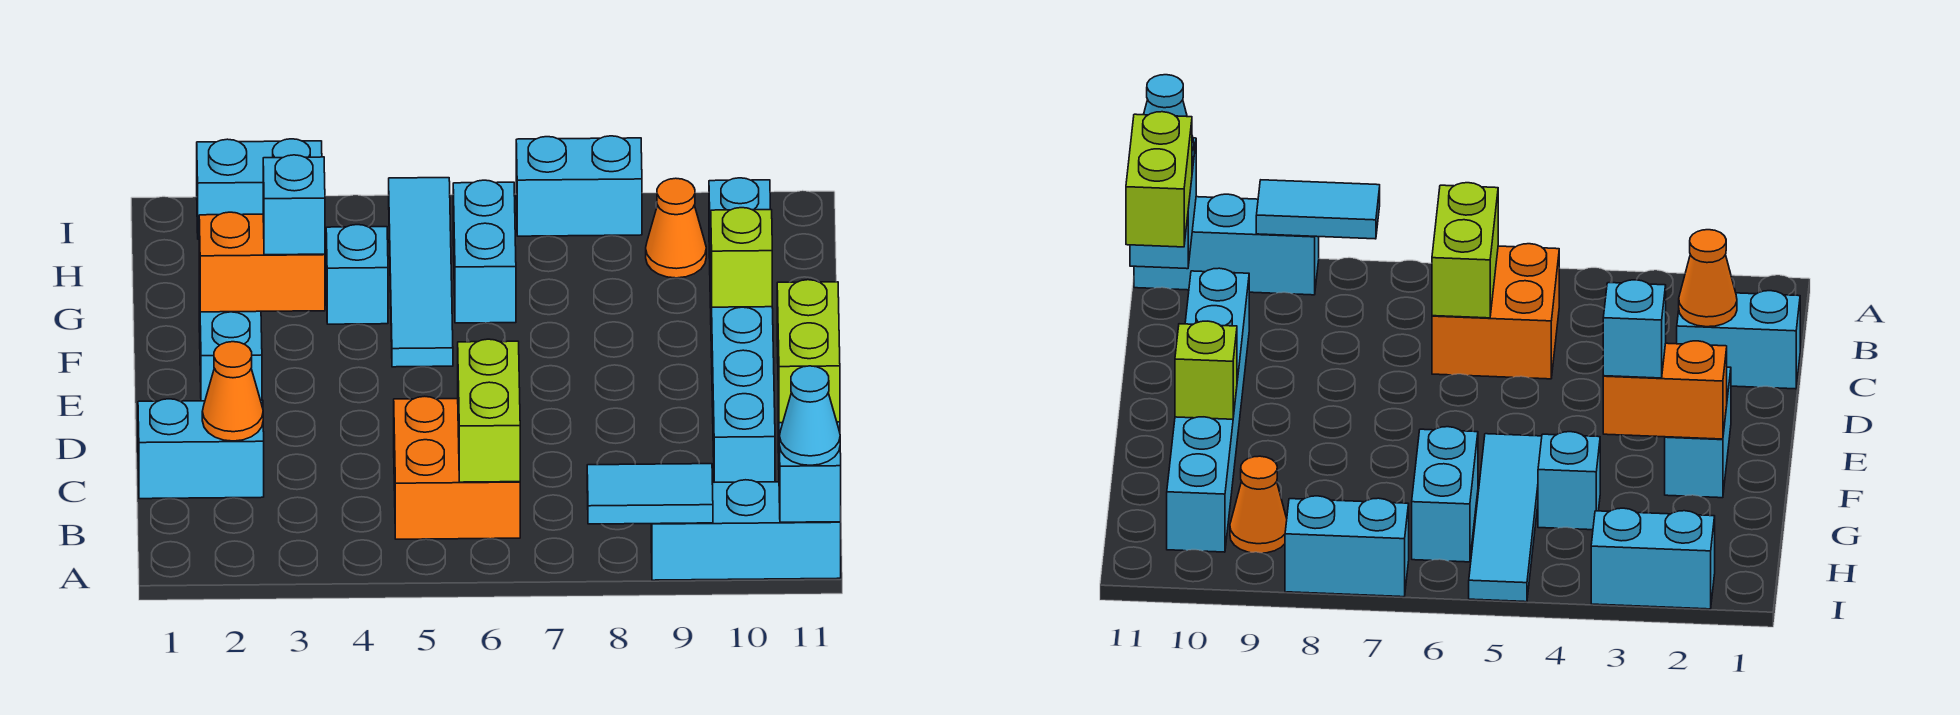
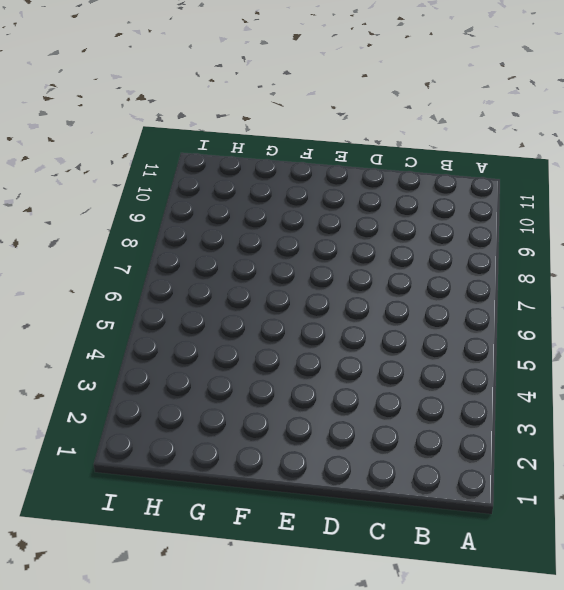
none -> cyan 1x3 brick [651,480,841,580]
none -> orange 2x2 brick [394,396,520,539]
none -> cyan 1x2 brick [138,399,264,499]

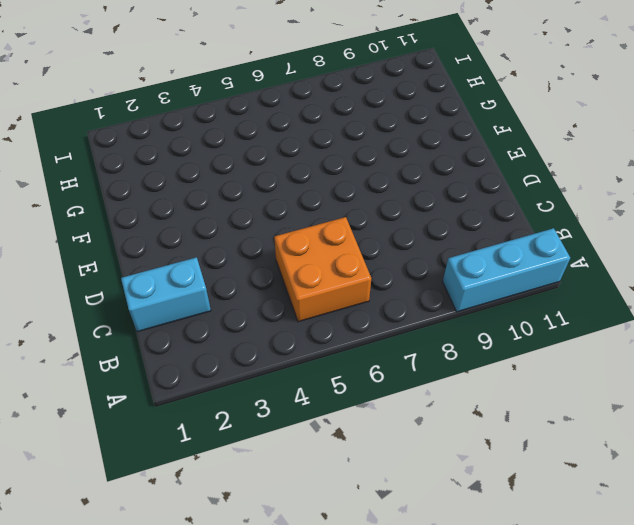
none -> cyan 1x6 brick [709,178,775,482]
none -> cyan 1x2 brick [199,277,262,401]
none -> cyan 1x4 tile [389,178,453,367]

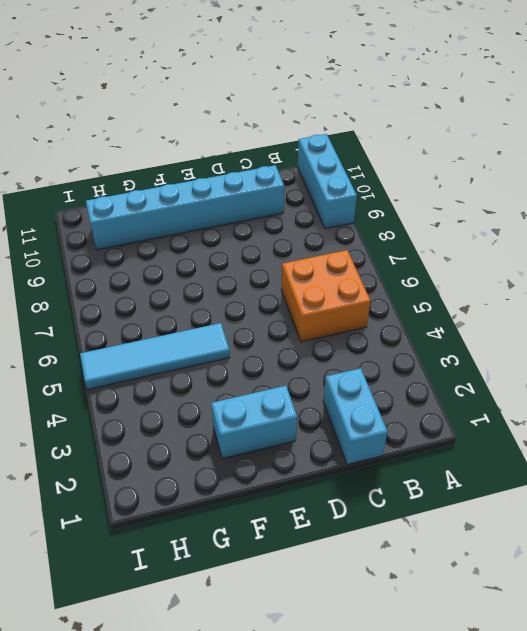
none -> cyan 1x1 brick [326,225,388,324]
none -> cyan 1x2 brick [453,180,516,323]
none -> orange 1x1 cone [646,178,706,278]

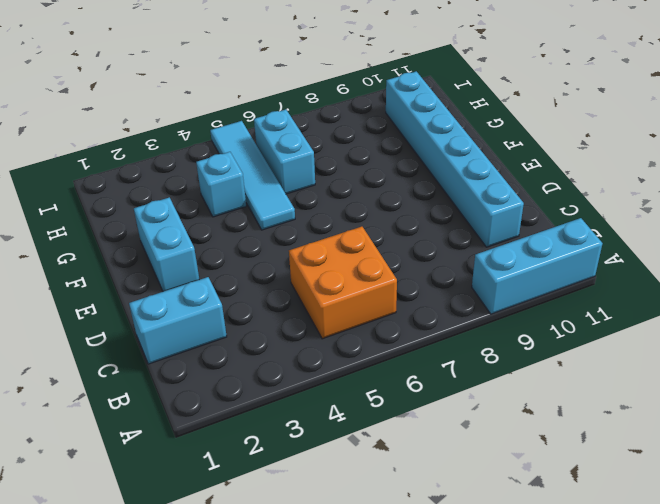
none -> orange 1x1 cone [646,178,706,278]
none -> cyan 1x2 brick [197,139,322,239]
none -> cyan 1x2 brick [516,136,642,236]

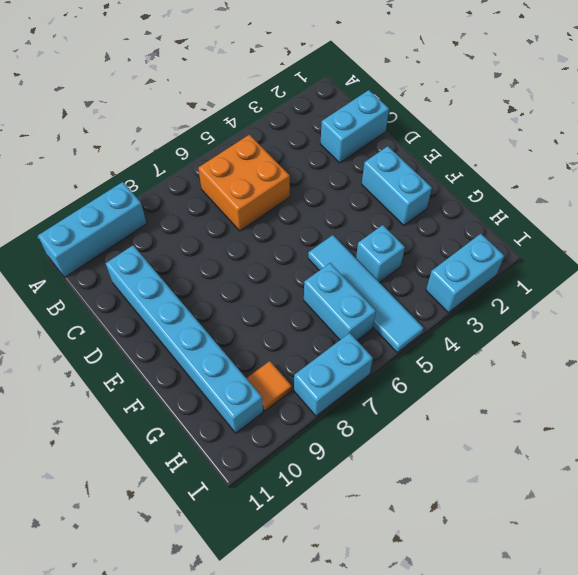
orange 1x1 tile [246,361,292,411] -> orange 1x1 cone [646,178,706,278]
none -> cyan 1x2 tile [587,464,713,524]
none -> cyan 1x2 brick [778,397,841,522]
none -> lime 1x2 brick [458,339,520,482]

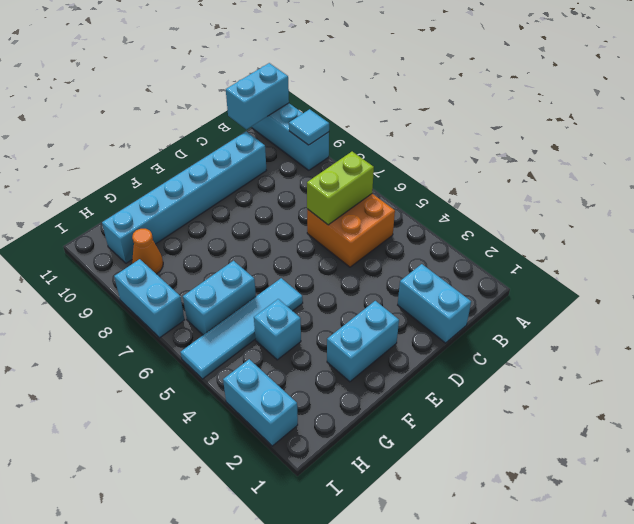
cyan 1x1 tile [289,109,329,145] -> cyan 1x2 tile [587,464,713,524]
none -> orange 1x1 cone [202,342,263,441]
none -> orange 1x2 brick [199,212,325,312]
none -> lime 1x1 brick [711,208,772,307]

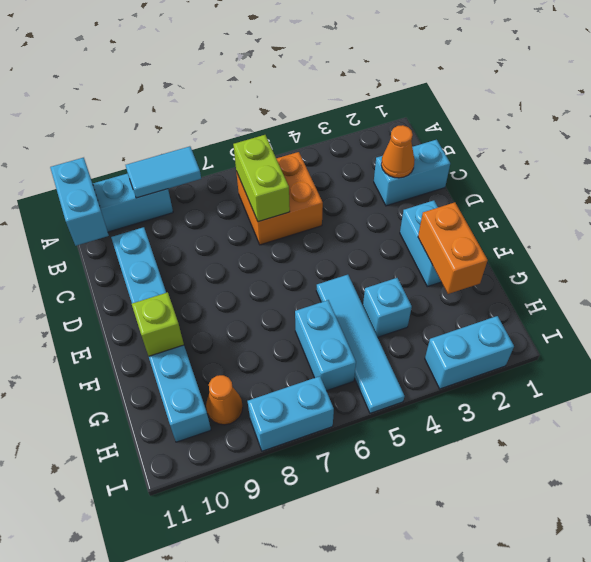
orange 1x2 brick [418,202,488,294] -> orange 1x2 brick turned to [199,212,325,312]
none -> cyan 1x1 cone [779,366,840,465]
none -> lime 1x2 brick [777,280,840,423]
none -> cyan 1x1 brick [263,155,325,255]

